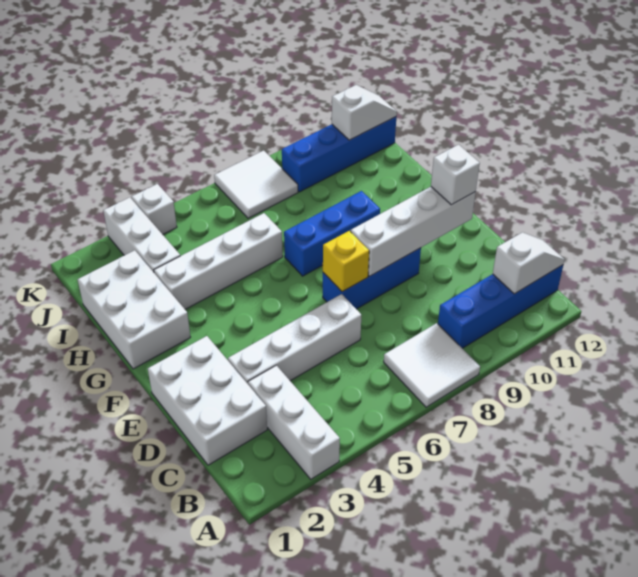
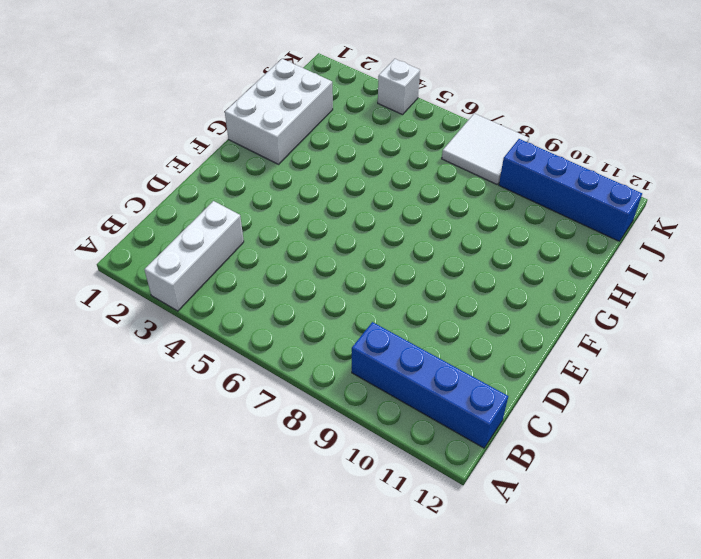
none -> white 2x2 tile [384,323,480,407]
none -> white 2x3 brick [148,336,267,465]
none -> white 1x4 brick [228,294,361,384]

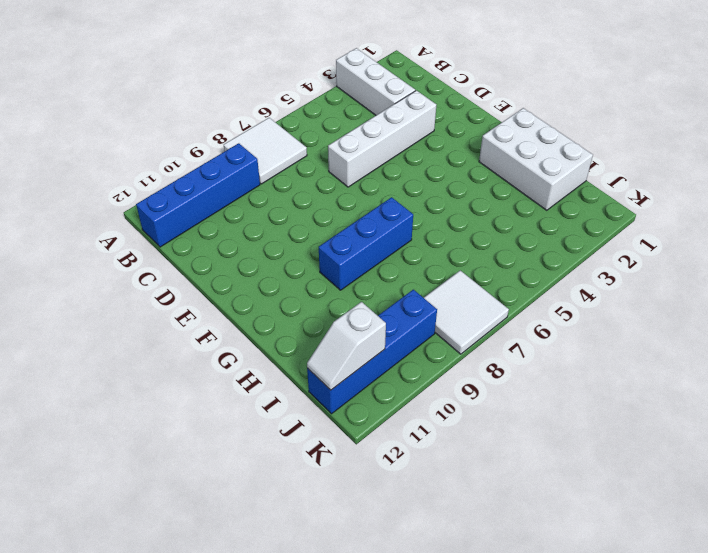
none -> white 2x3 brick [148,336,267,465]
none -> blue 1x3 brick [323,248,421,309]
none -> white 1x4 brick [154,213,283,309]

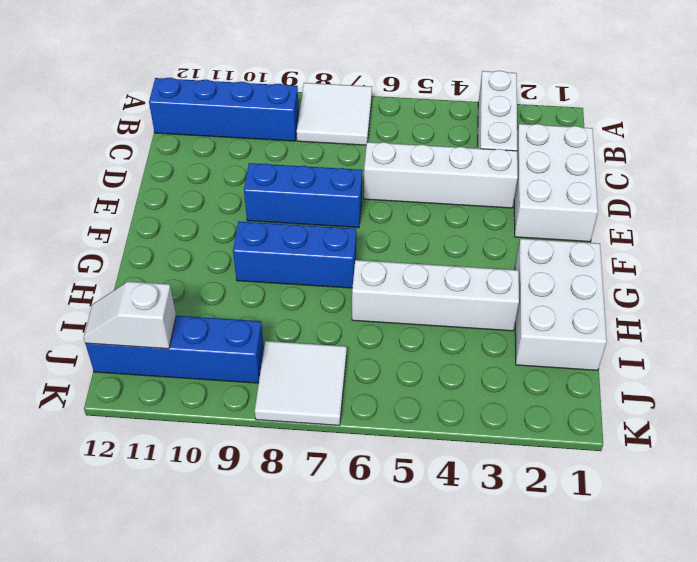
none -> white 1x3 brick [103,197,180,272]
none -> white 1x1 brick [131,184,177,235]
none -> white 1x2 slope [493,232,565,294]

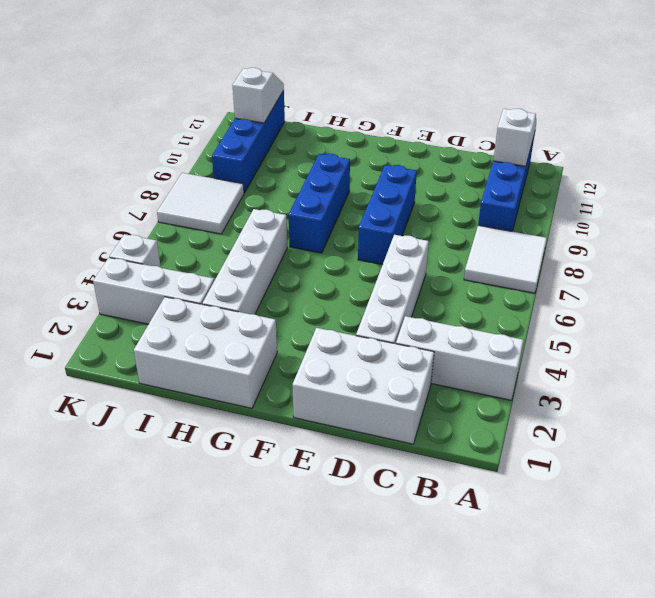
none -> yellow 1x1 brick [323,231,369,292]
none -> white 1x4 brick [351,187,476,276]
none -> white 1x1 brick [431,145,480,205]

